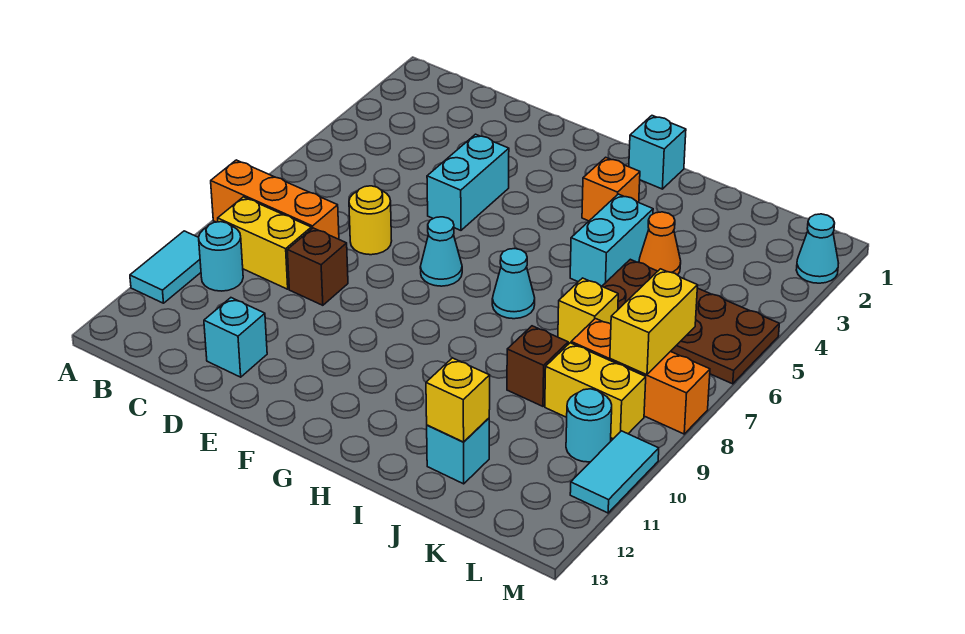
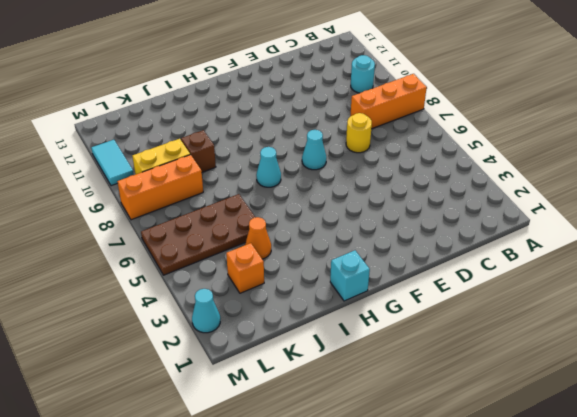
orange 1x1 brick [226,243,264,293] -> orange 1x1 brick moved to [582,157,640,221]
none -> cyan 1x2 tile [130,231,201,303]
none -> yellow 1x2 brick [218,197,311,289]
none -> brown 1x1 brick [287,228,348,305]

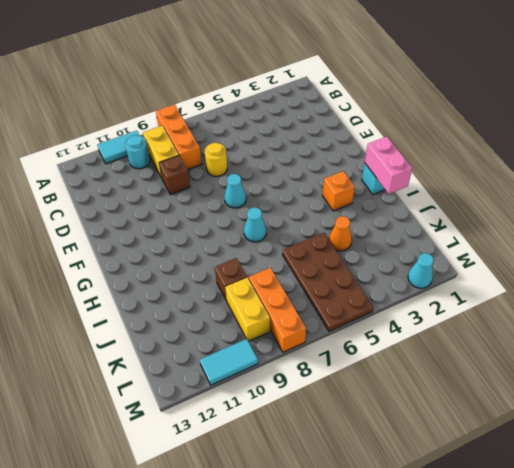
pink 1x2 brick [365,137,412,194] -> none
none -> cyan 1x1 brick [204,298,267,377]
none -> cyan 1x2 brick [427,134,509,230]
none -> cyan 1x2 brick [570,194,653,286]

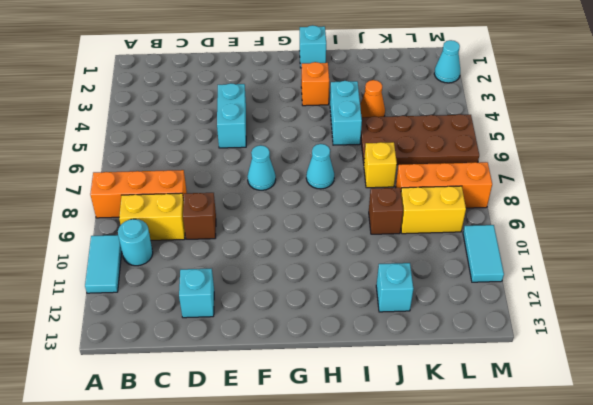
none -> yellow 1x1 round brick [349,186,392,255]
none -> cyan 1x1 round brick [566,389,612,462]
none -> yellow 1x1 brick [426,358,490,442]

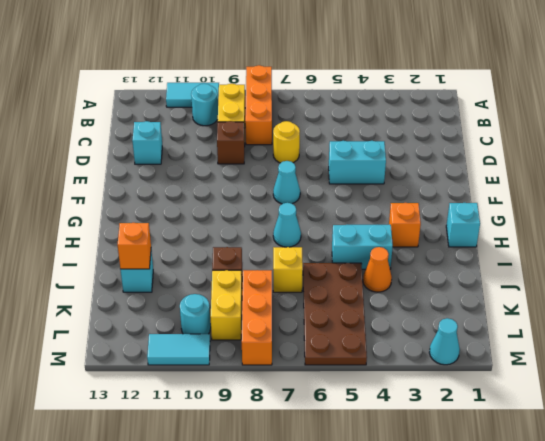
orange 1x1 brick [118,223,151,269] -> yellow 1x1 brick [426,358,490,442]
none -> yellow 1x2 brick [610,269,698,375]

